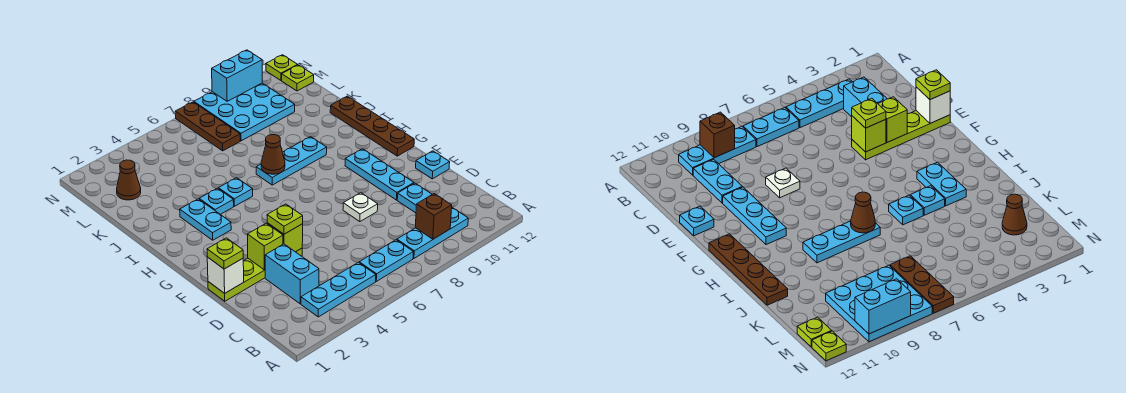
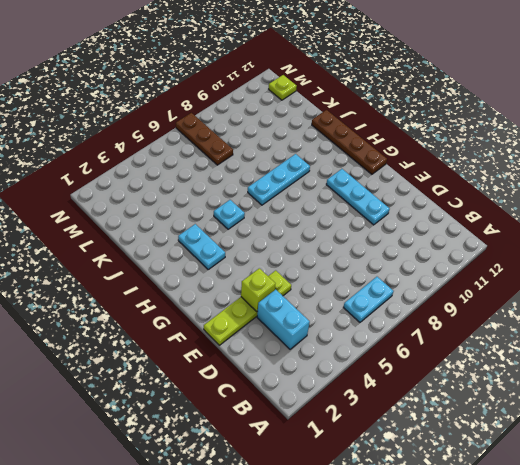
none -> cyan 1x3 plate [301,262,376,317]
none -> cyan 1x3 plate [397,208,468,258]
none -> cyan 1x2 plate [397,183,432,213]

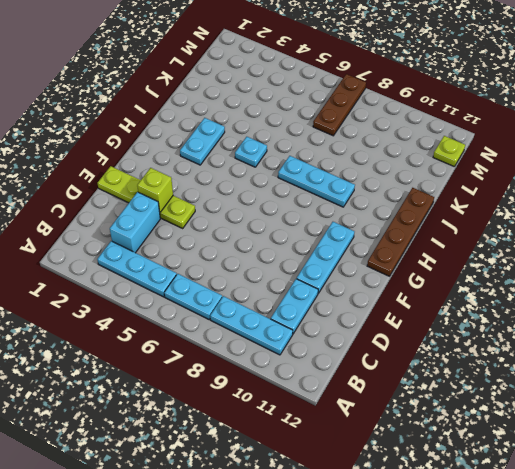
none -> white 1x1 plate [343,193,378,222]
none -> cyan 1x1 plate [416,151,450,179]
none -> cyan 1x1 plate [199,188,234,214]

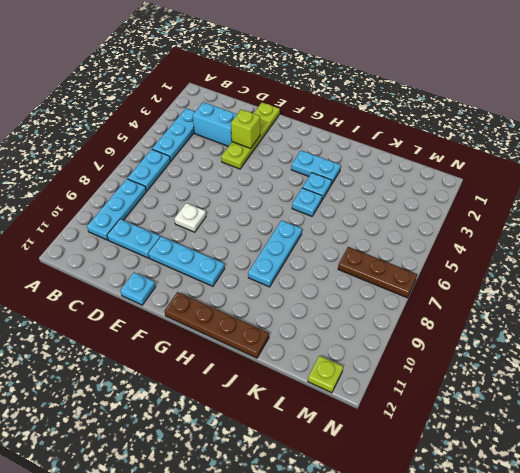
none -> brown 1x1 cone [117,160,141,200]
none -> cyan 3x3 plate [194,83,295,141]
none -> lime 1x1 plate [266,55,297,80]

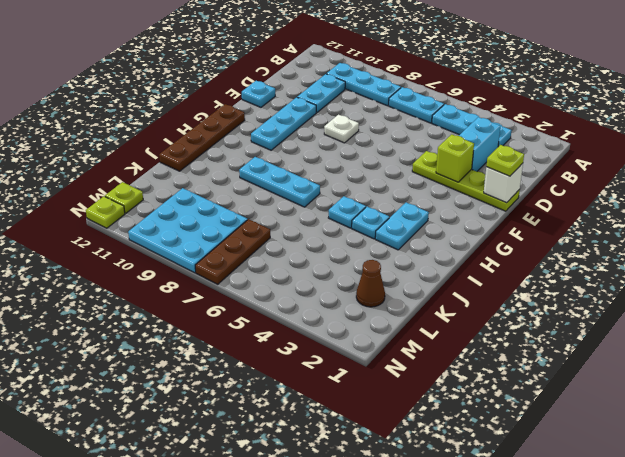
none -> brown 1x1 brick [415,194,452,239]
none -> lime 1x1 brick [267,223,303,252]
none -> brown 1x1 cone [261,135,285,174]

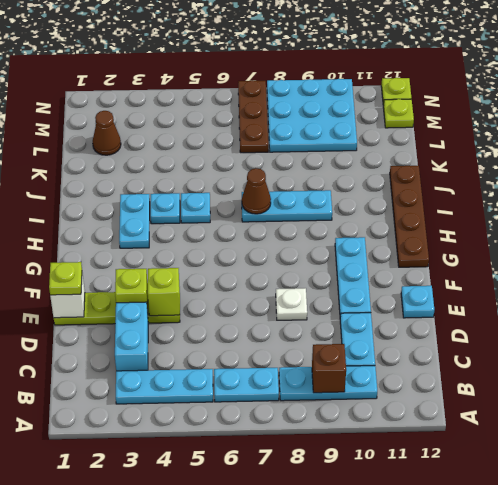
none -> cyan 1x2 brick [212,50,262,101]
none -> lime 1x1 plate [267,204,303,234]

